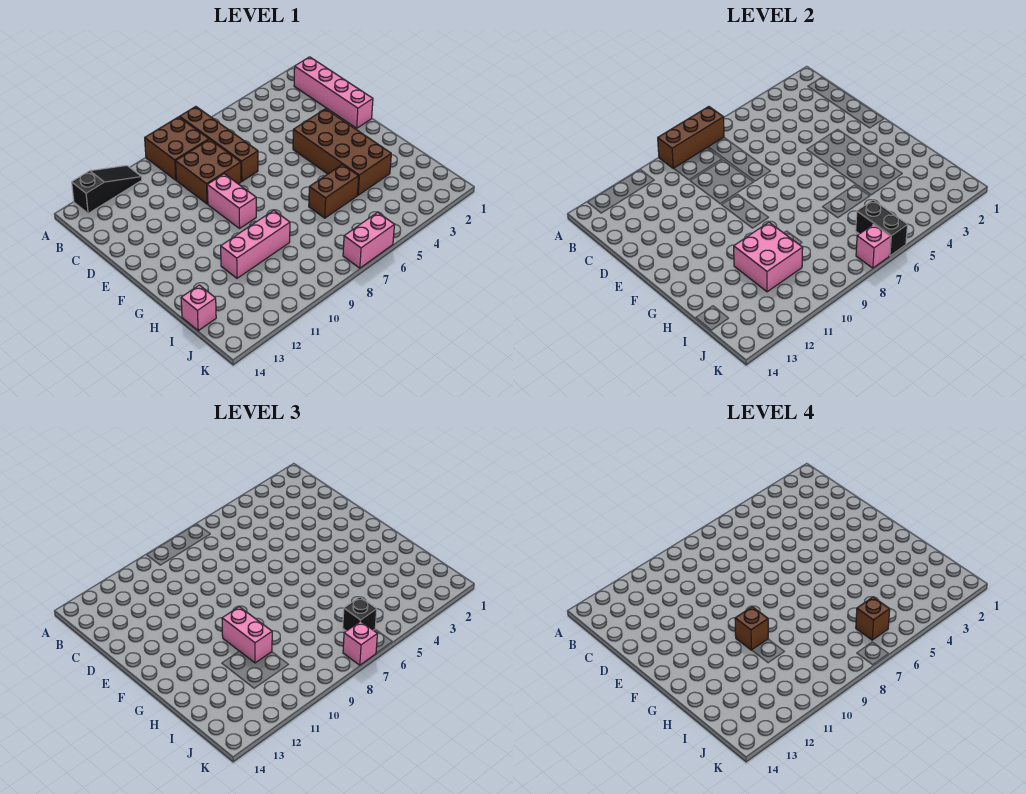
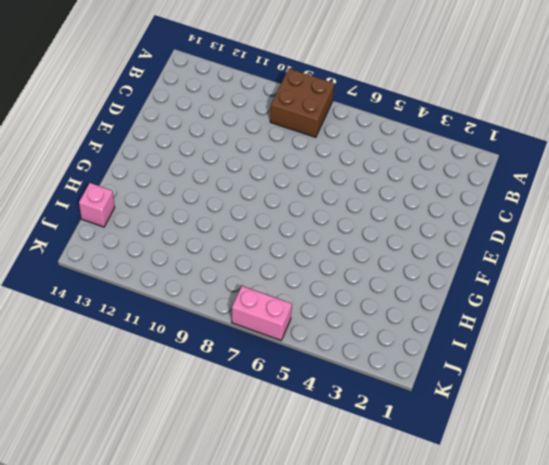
none -> brown 1x4 brick [180,107,258,181]
none -> black 1x3 slope [72,166,142,214]
none -> pink 1x4 brick [294,57,373,128]

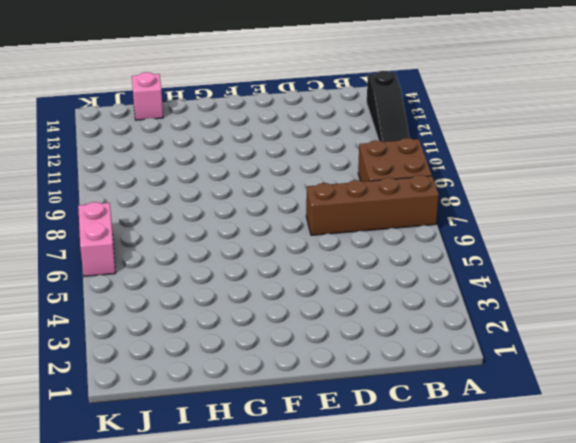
none -> pink 1x4 brick [294,57,373,128]
none -> brown 2x2 brick [176,139,241,204]
none -> brown 2x4 brick [293,109,391,195]

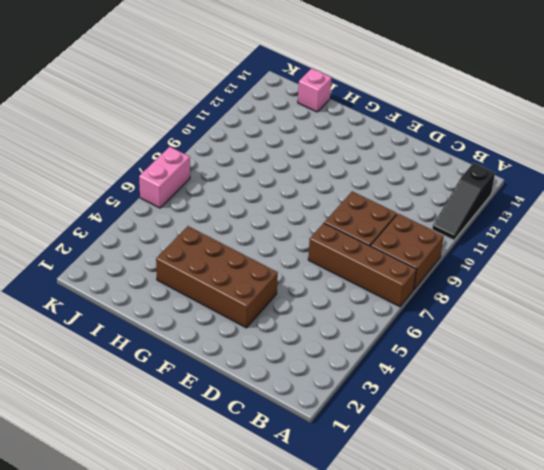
none -> pink 1x4 brick [294,57,373,128]
none -> pink 1x2 brick [207,174,256,228]
none -> brown 1x2 brick [309,164,359,218]

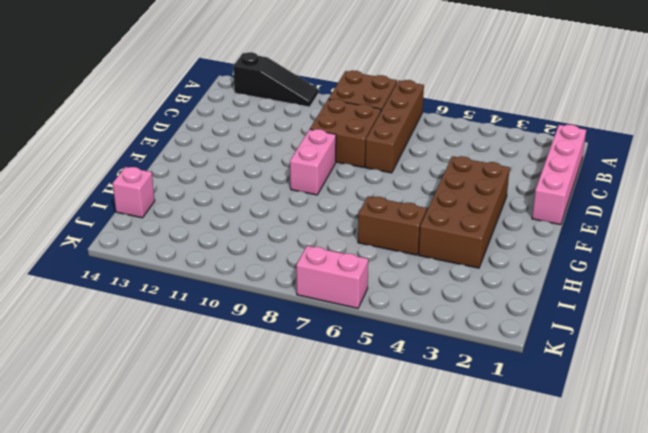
none -> pink 1x3 brick [221,210,290,278]
none -> brown 1x3 brick [658,107,724,169]
none -> pink 2x2 brick [734,222,803,292]

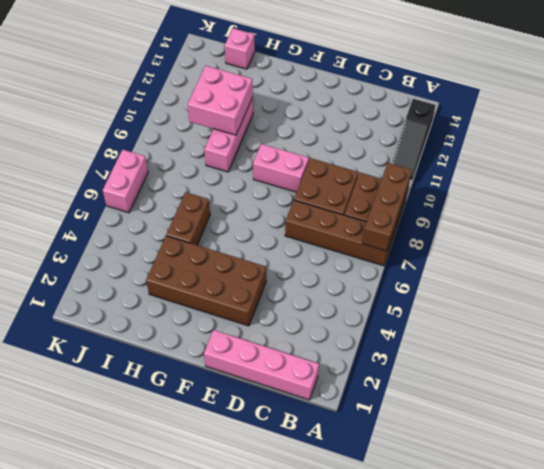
none -> black 1x2 brick [856,200,907,256]
none -> pink 1x1 brick [856,224,890,268]
none -> pink 1x2 brick [222,607,272,663]

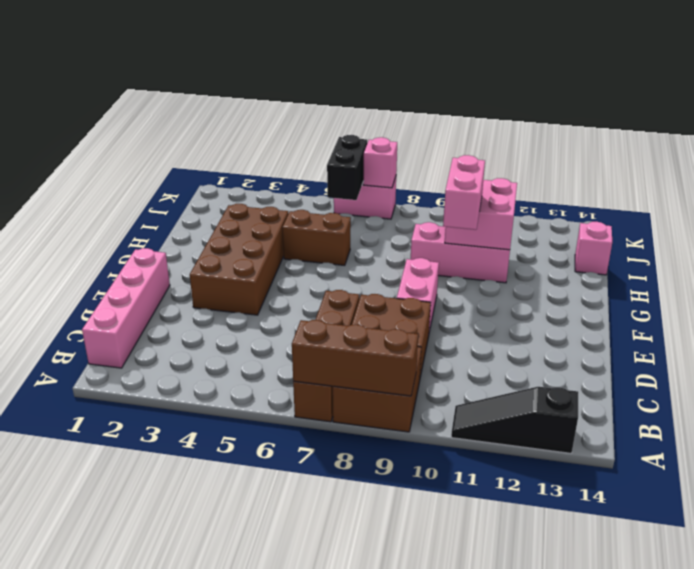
none -> black 1x1 brick [343,597,377,631]
none -> pink 1x1 brick [343,621,377,665]
none -> brown 1x1 brick [735,607,768,650]

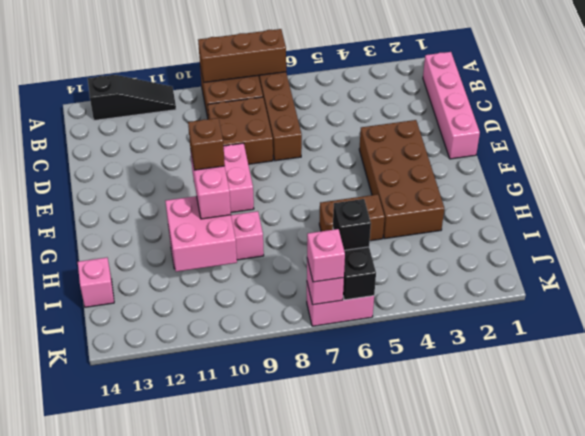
none -> brown 1x1 brick [856,597,890,640]

